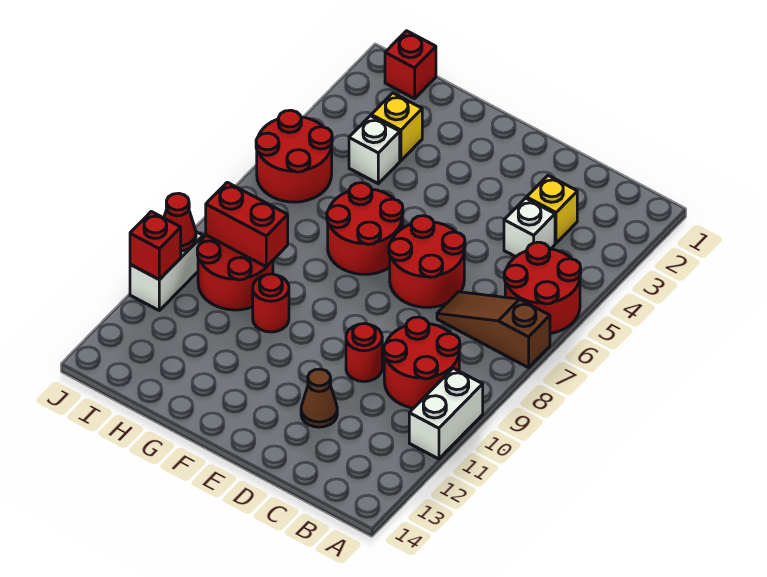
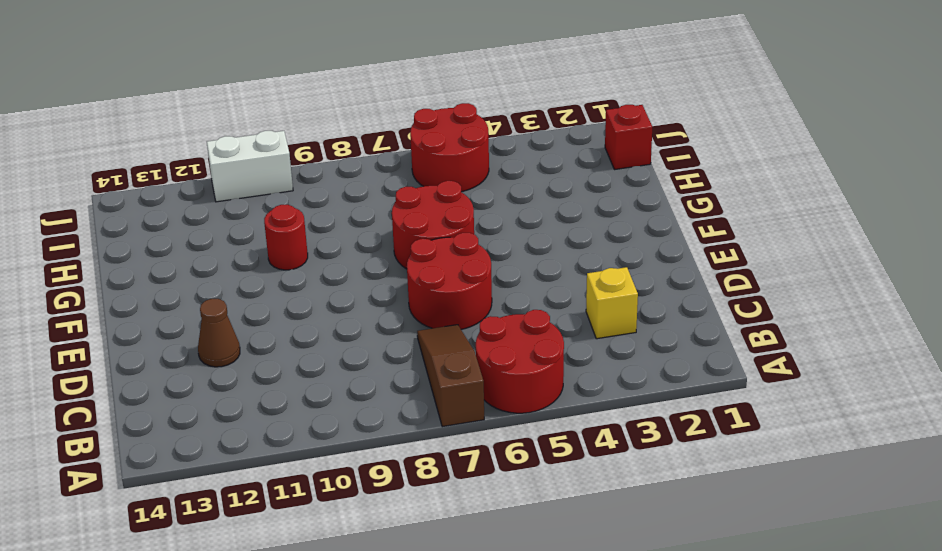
none -> white 1x2 brick [409,368,483,459]
none -> red 2x2 round brick [384,317,460,408]
none -> white 1x1 brick [504,198,555,257]

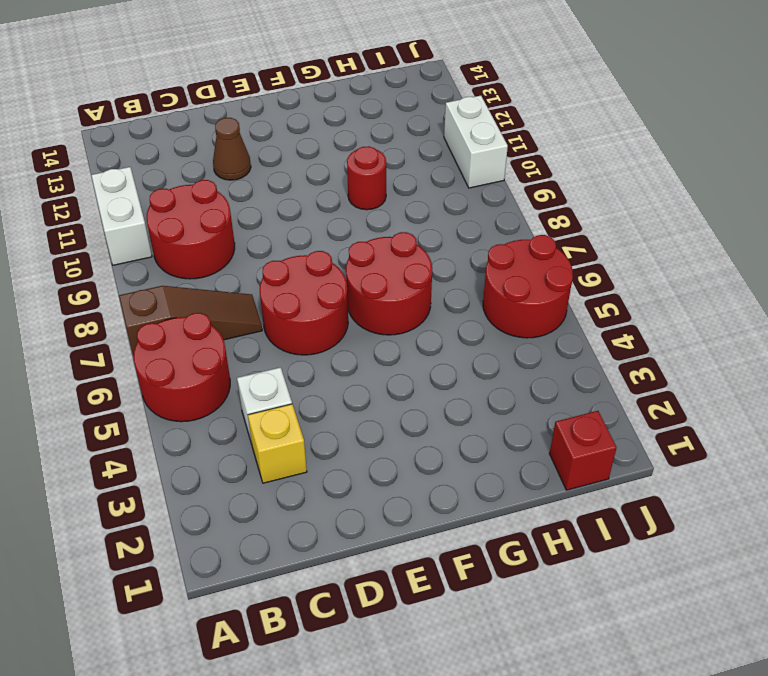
none -> red 1x1 round brick [346,324,382,382]
none -> yellow 1x1 brick [371,93,422,161]
none -> white 1x1 brick [349,116,400,184]

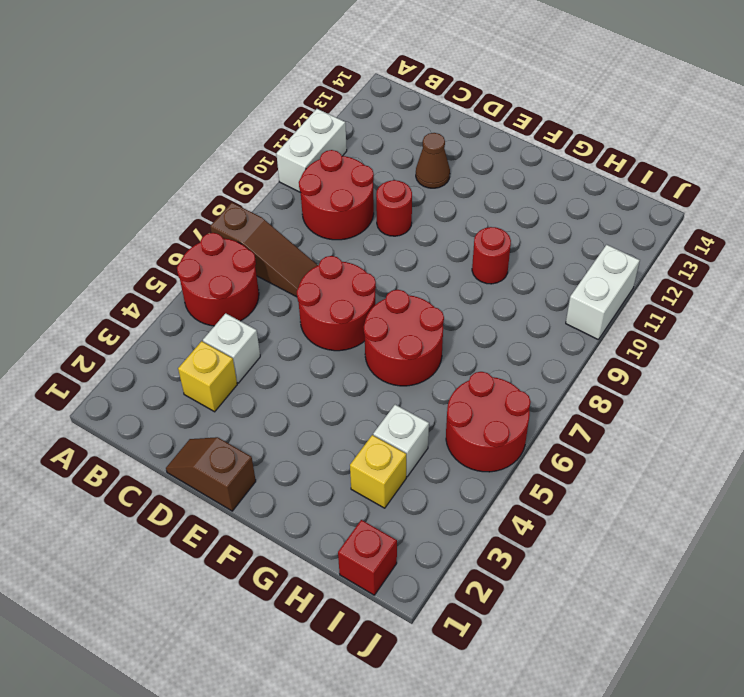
brown 1x2 slope [166,437,256,511] -> none
none -> red 2x2 round brick [197,235,273,310]
none -> red 1x2 brick [206,182,288,267]
none -> red 1x1 cone [164,193,196,251]

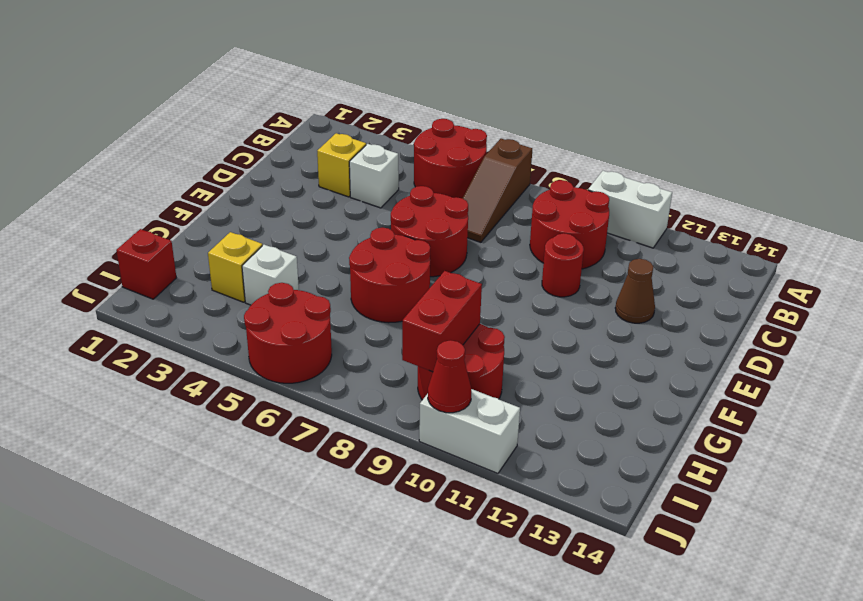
none -> red 1x1 round brick [253,274,289,332]
none -> red 1x1 brick [130,212,181,280]

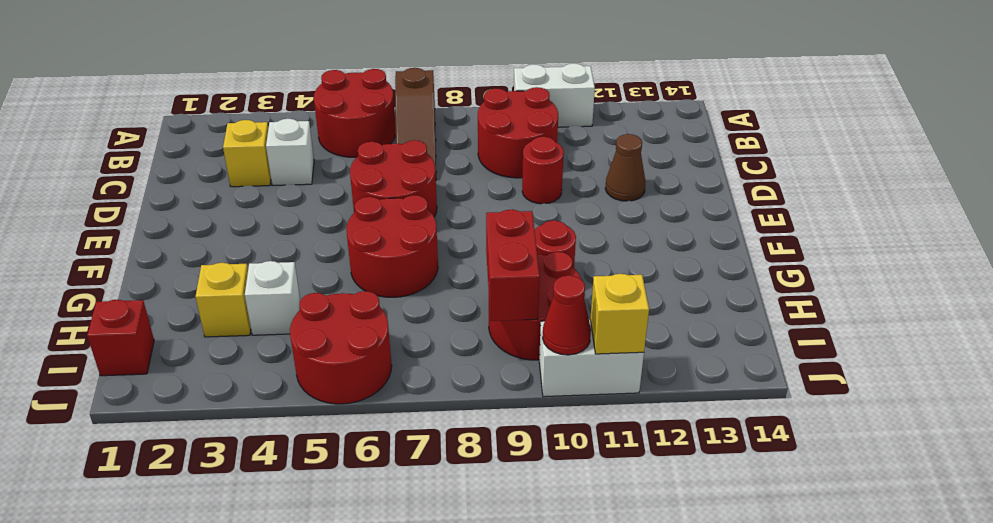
yellow 1x1 brick [590,274,649,354] -> red 1x1 brick [130,212,181,280]

